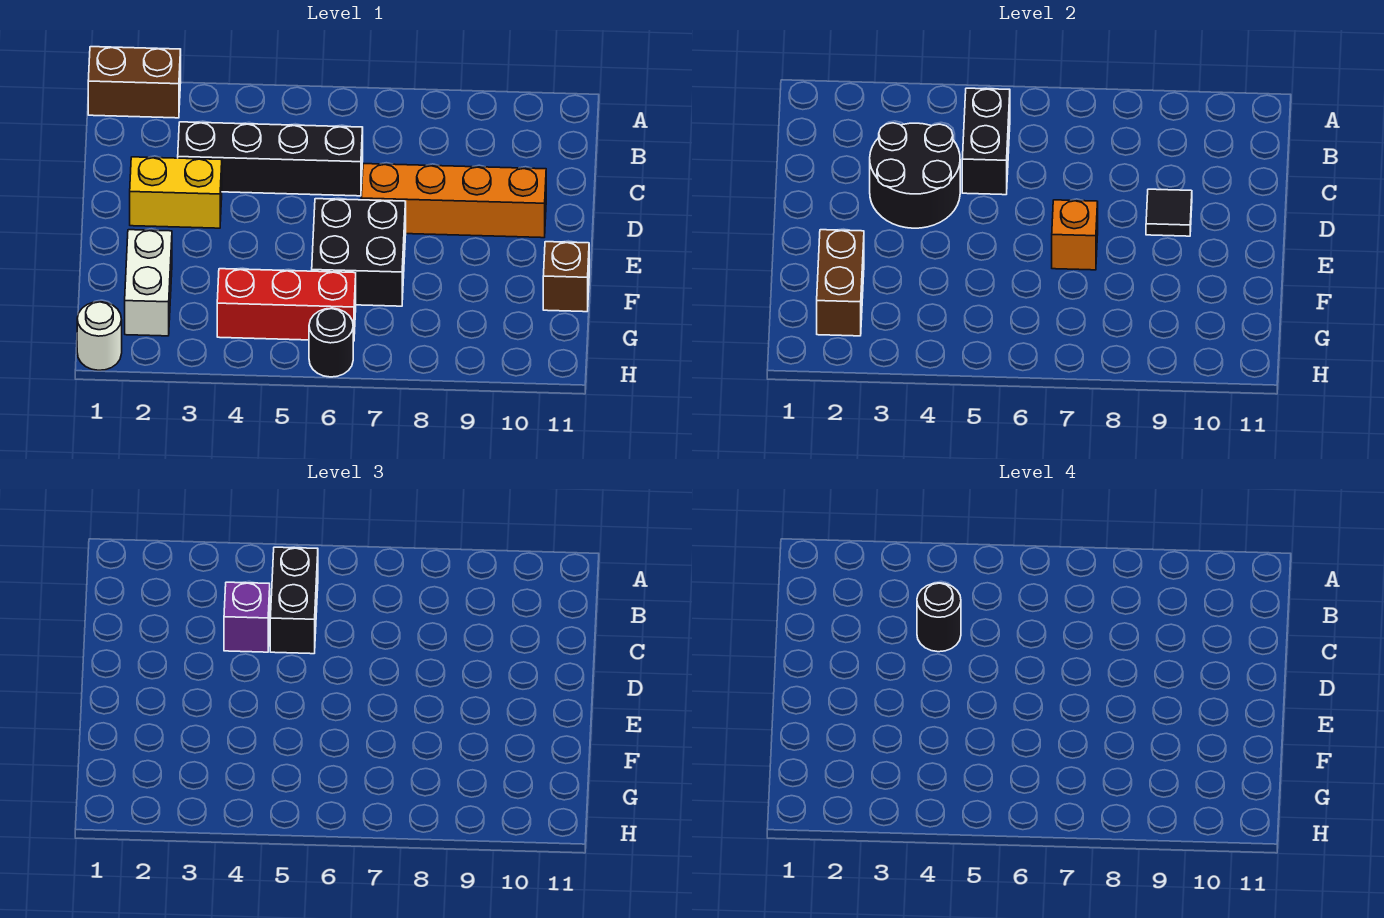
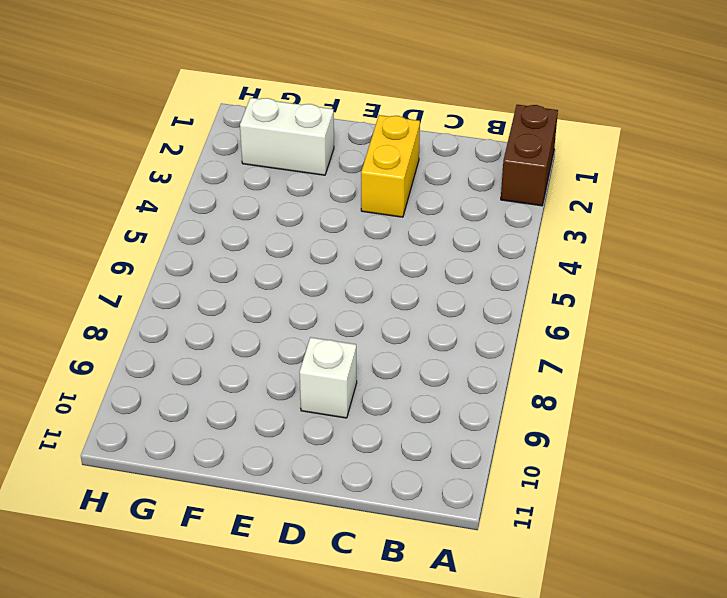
white 1x1 brick [300,337,357,418] -> orange 1x4 brick [361,164,546,238]
none -> black 1x4 brick [178,122,363,196]
none -> black 2x2 brick [312,199,406,306]
none -> brown 1x1 brick [543,242,589,312]

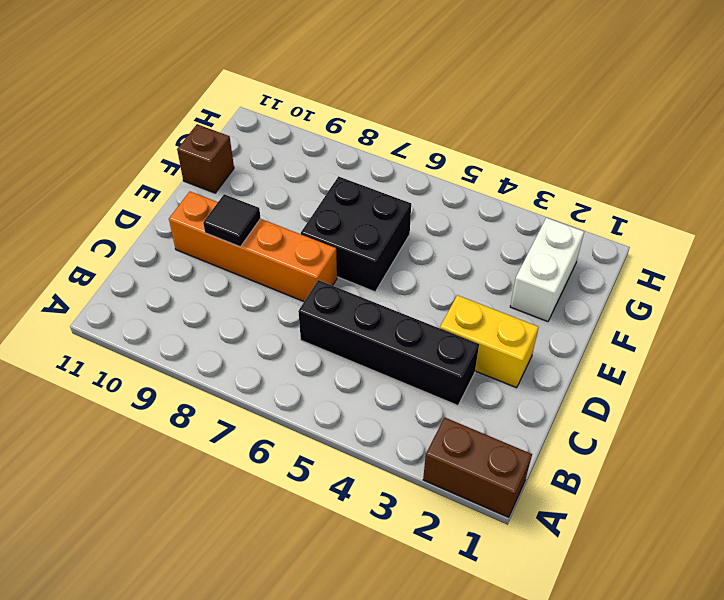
none -> red 1x3 brick [217,269,356,341]
none -> white 1x1 round brick [77,302,122,370]
none -> black 1x1 round brick [309,308,353,377]

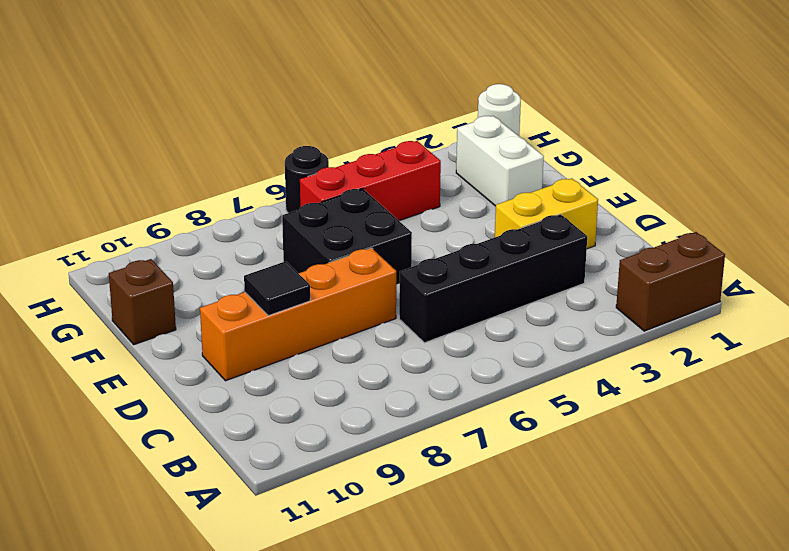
none -> black 1x2 brick [962,88,1010,195]
none -> black 2x2 round brick [870,123,960,228]
none -> orange 1x1 brick [1052,200,1098,270]

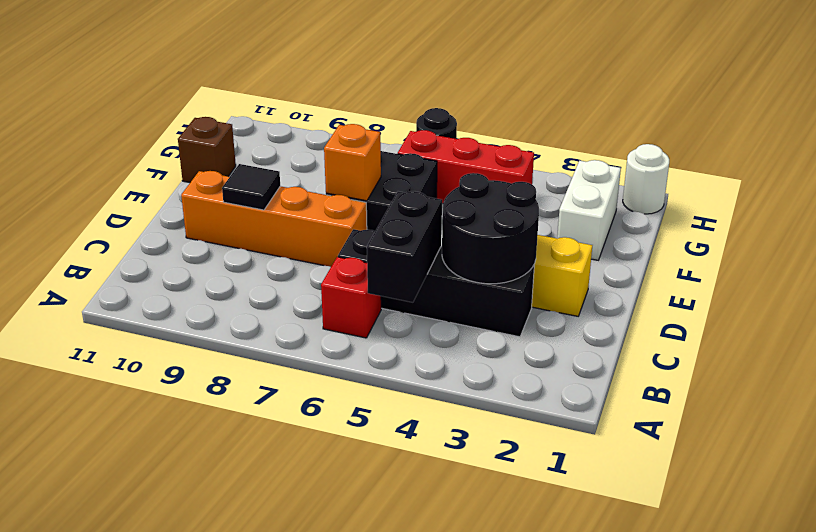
red 1x1 brick [321,257,381,338] -> none
none -> brown 1x2 brick [88,47,181,118]
none -> brown 1x2 brick [817,230,864,336]
none -> black 1x2 brick [270,547,318,654]

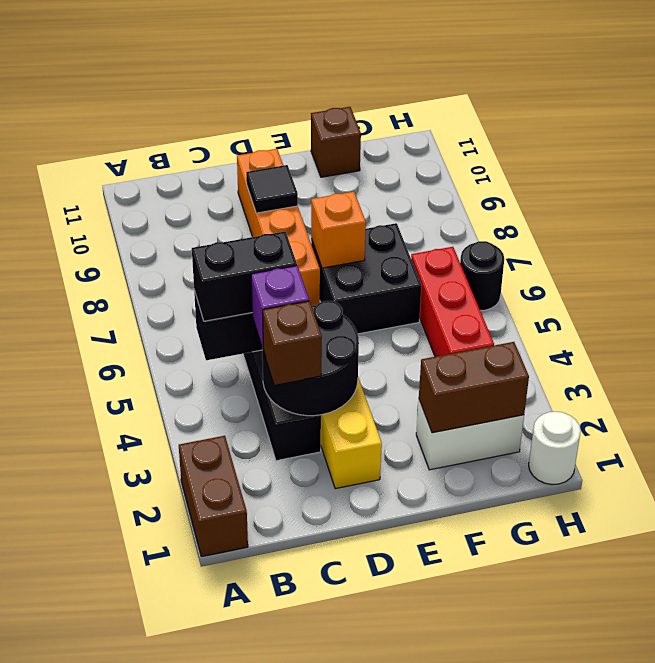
brown 1x1 brick [263,301,322,385] -> none
none -> black 1x1 round brick [917,583,961,652]

